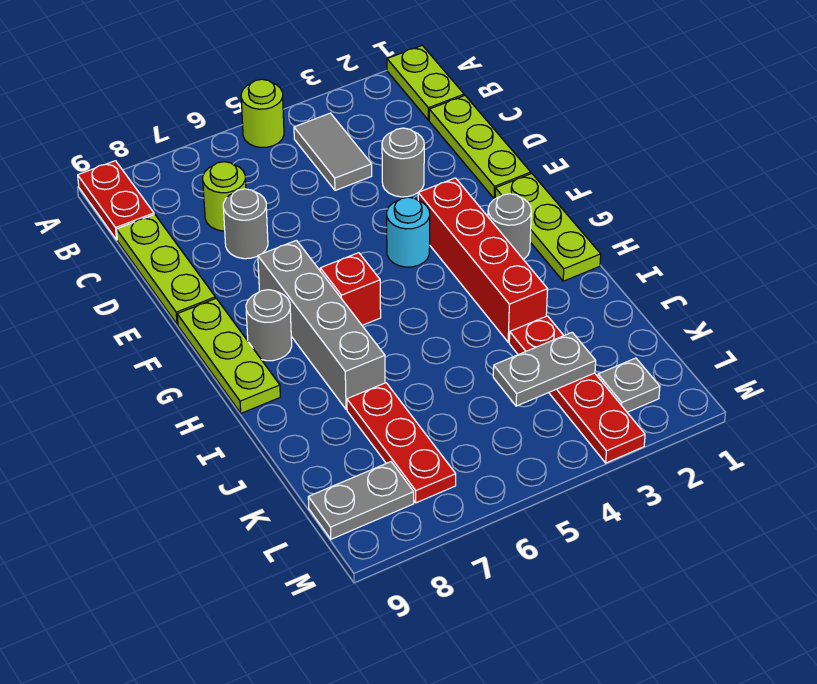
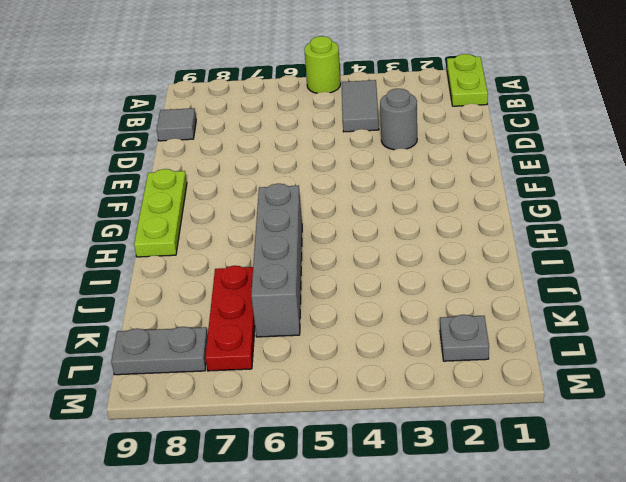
grey 1x1 tile [157,108,196,141] -> lime 1x3 plate [117,214,215,325]
grey 1x4 brick [251,184,302,337] -> grey 1x4 brick moved to [258,240,385,410]
none -> red 1x2 plate [78,161,154,240]
none -> lime 1x3 plate [429,96,531,199]
none -> lime 1x1 round brick [203,162,246,231]

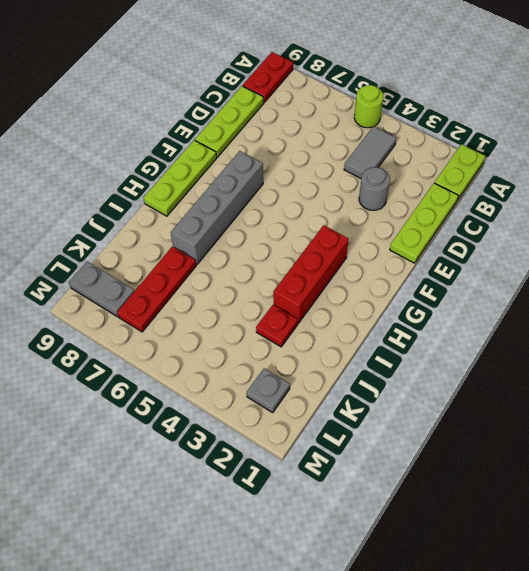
red 1x3 brick [273,225,349,323] -> red 1x4 brick [418,178,548,342]
red 1x1 plate [256,305,298,347] -> red 1x4 plate [509,316,645,463]
none -> lime 1x1 round brick [203,162,246,231]
none -> grey 1x1 round brick [223,189,268,259]
none -> lime 1x3 plate [495,174,601,281]

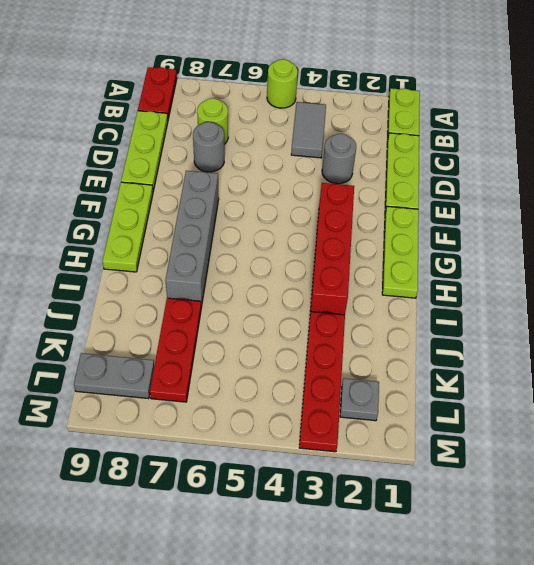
none -> cyan 1x1 round brick [387,197,430,267]
none -> grey 1x1 round brick [488,194,531,259]
none -> red 1x1 brick [320,253,381,325]

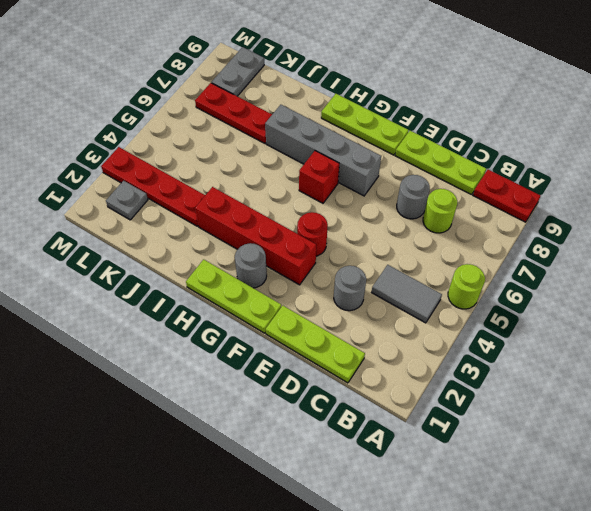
red 1x1 round brick [297,212,328,256] -> cyan 1x1 round brick [387,197,430,267]
none -> lime 1x2 plate [387,45,464,120]
none -> grey 1x1 round brick [246,290,292,361]
none -> grey 1x2 plate [493,332,596,406]

